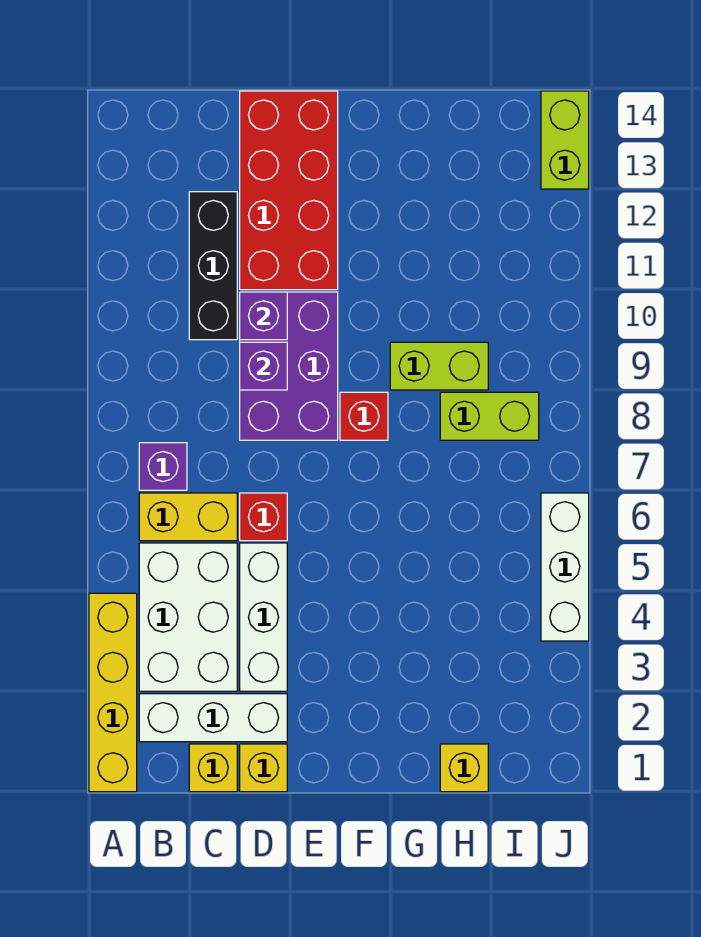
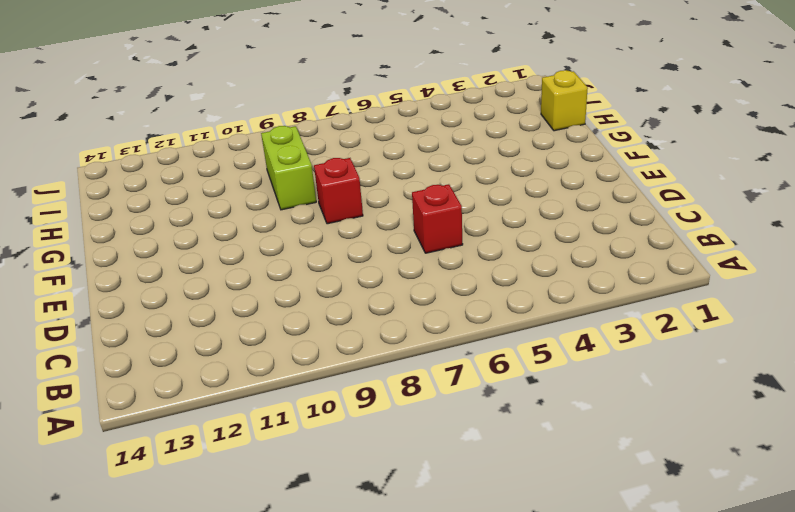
none -> yellow 1x4 brick [89,593,137,792]
none -> white 1x3 brick [139,694,287,742]
none -> white 2x3 brick [139,543,237,691]

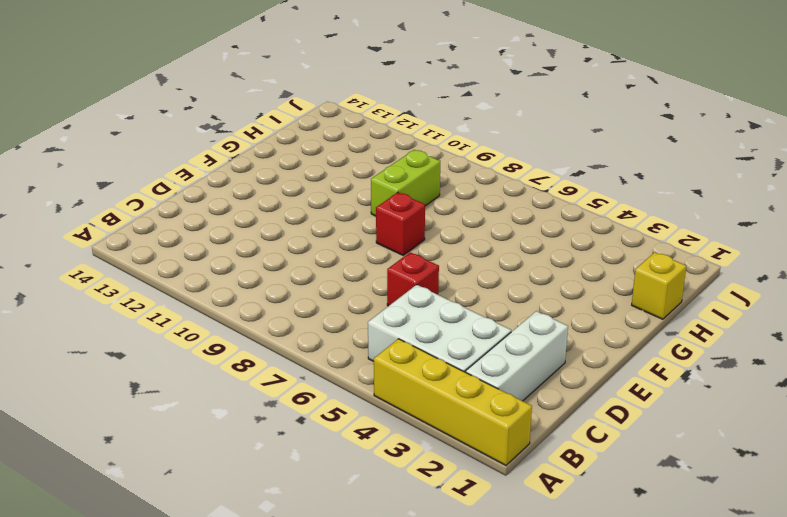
none -> yellow 1x2 brick [139,493,237,541]
none -> purple 1x1 brick [139,443,187,490]
none -> yellow 1x1 brick [189,744,237,792]

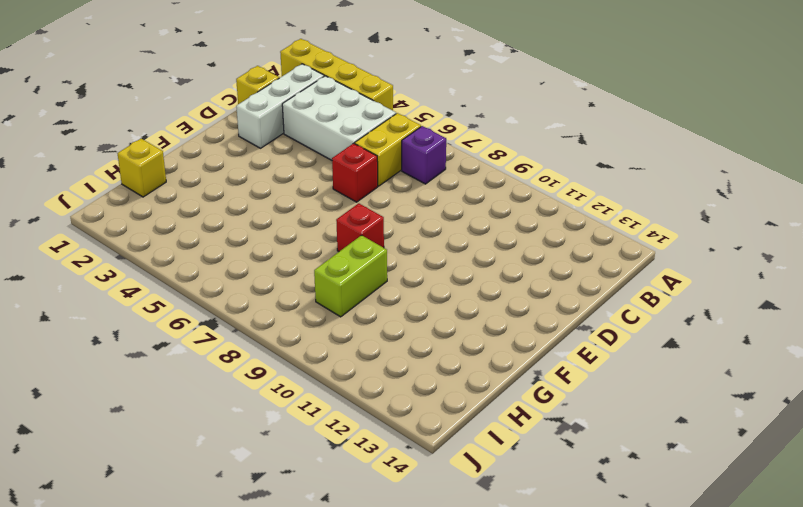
none -> black 1x3 brick [189,192,237,340]
none -> yellow 1x1 brick [240,744,287,792]
none -> white 1x3 brick [240,543,287,691]

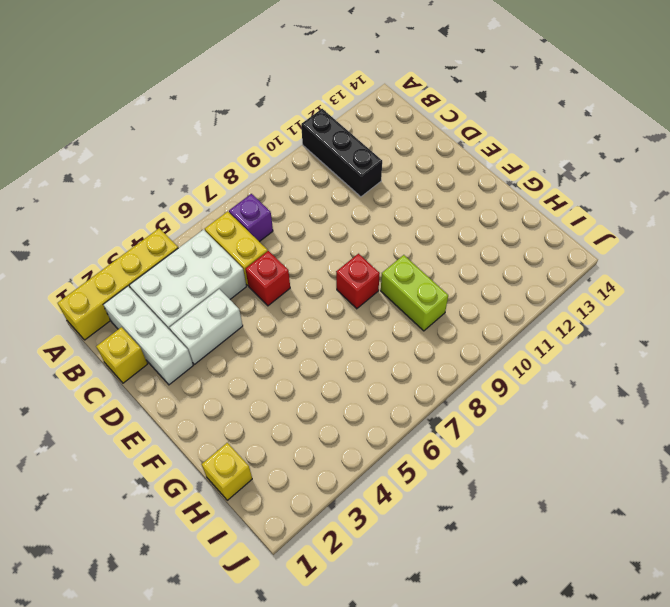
black 1x3 brick [301,109,382,197] -> black 1x3 brick turned to [189,192,237,340]
white 1x2 brick [169,289,243,364] -> white 1x3 brick [240,543,287,691]
none -> yellow 1x1 brick [240,744,287,792]
none -> purple 2x3 brick [240,292,338,440]
none -> red 2x4 brick [240,91,338,290]

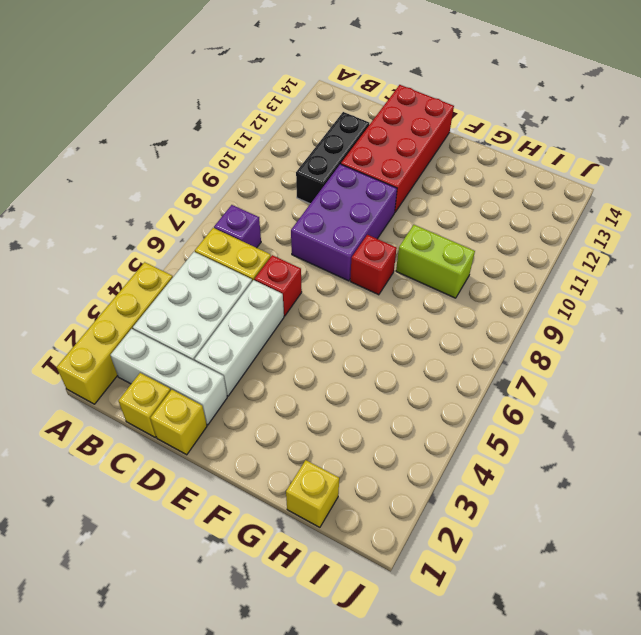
none -> lime 1x2 brick [440,392,539,440]
none -> white 1x3 brick [541,493,589,641]
none -> lime 1x2 brick [541,91,589,189]

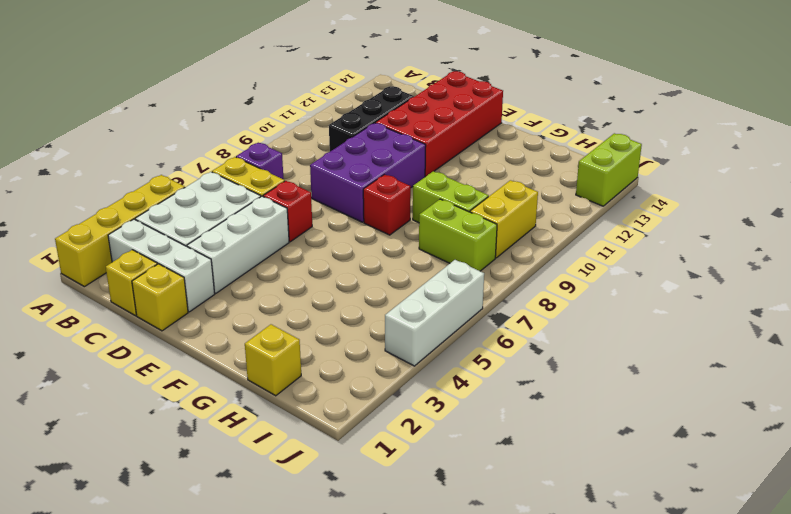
yellow 1x2 brick [470,180,538,258] -> none
none -> purple 1x1 brick [240,342,287,390]
none -> purple 1x1 brick [240,292,287,340]

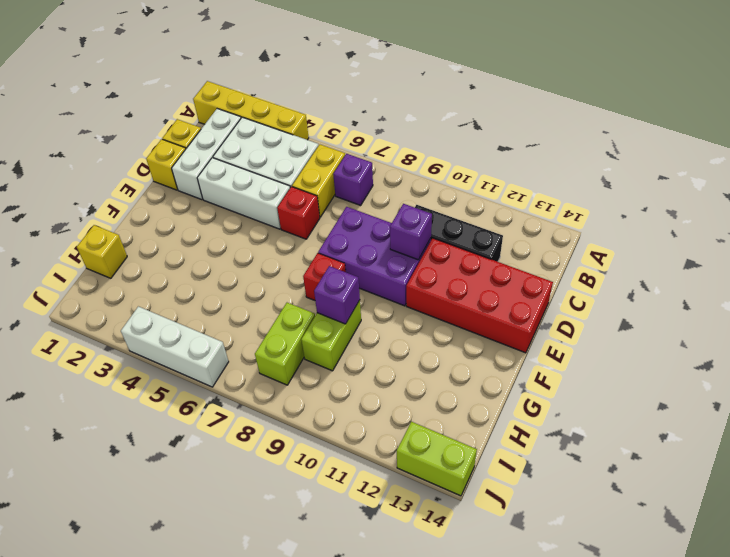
purple 1x1 brick [314,266,360,324] -> purple 1x1 brick moved to [240,342,287,390]

